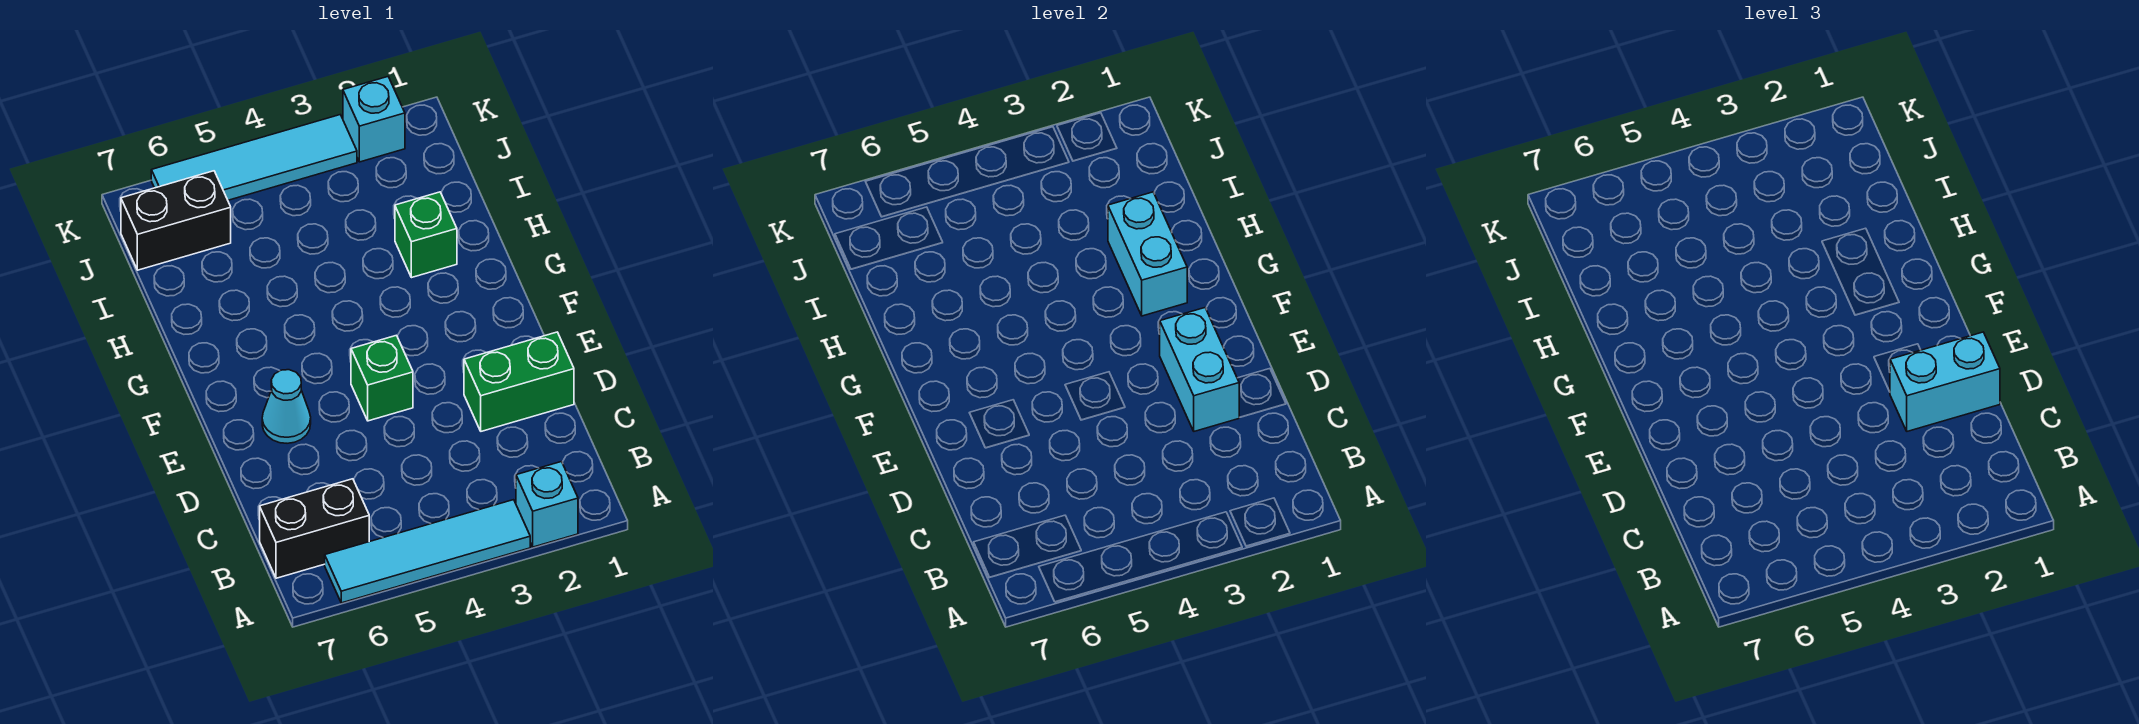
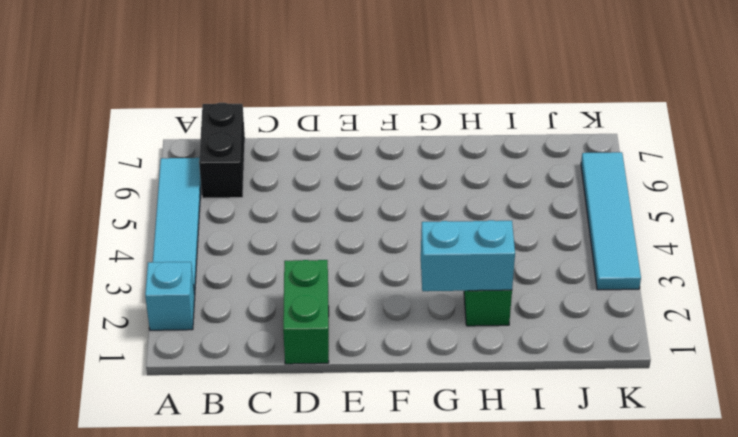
none -> green 1x1 brick [351,335,413,421]
none -> cyan 1x1 cone [262,370,311,443]
none -> black 1x2 brick [121,171,231,270]

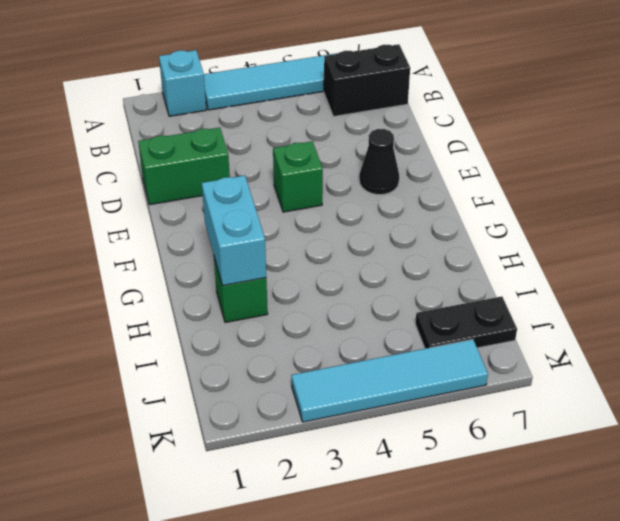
black 1x1 cone [359,129,399,195] -> cyan 1x1 cone [262,370,311,443]
black 1x2 plate [415,296,517,349] -> black 1x2 brick [121,171,231,270]
none -> cyan 1x1 brick [343,77,405,162]
none -> cyan 1x2 brick [1160,308,1240,431]
none -> cyan 1x2 brick [1890,332,2000,431]

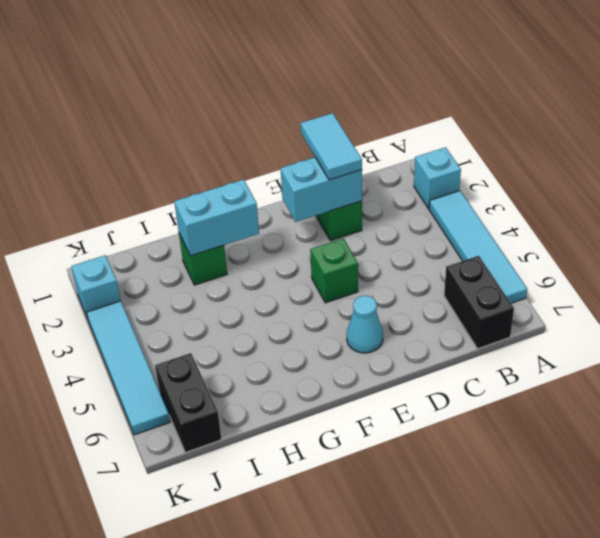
cyan 1x2 tile [301,113,362,180] -> cyan 1x2 brick [1890,332,2000,431]

